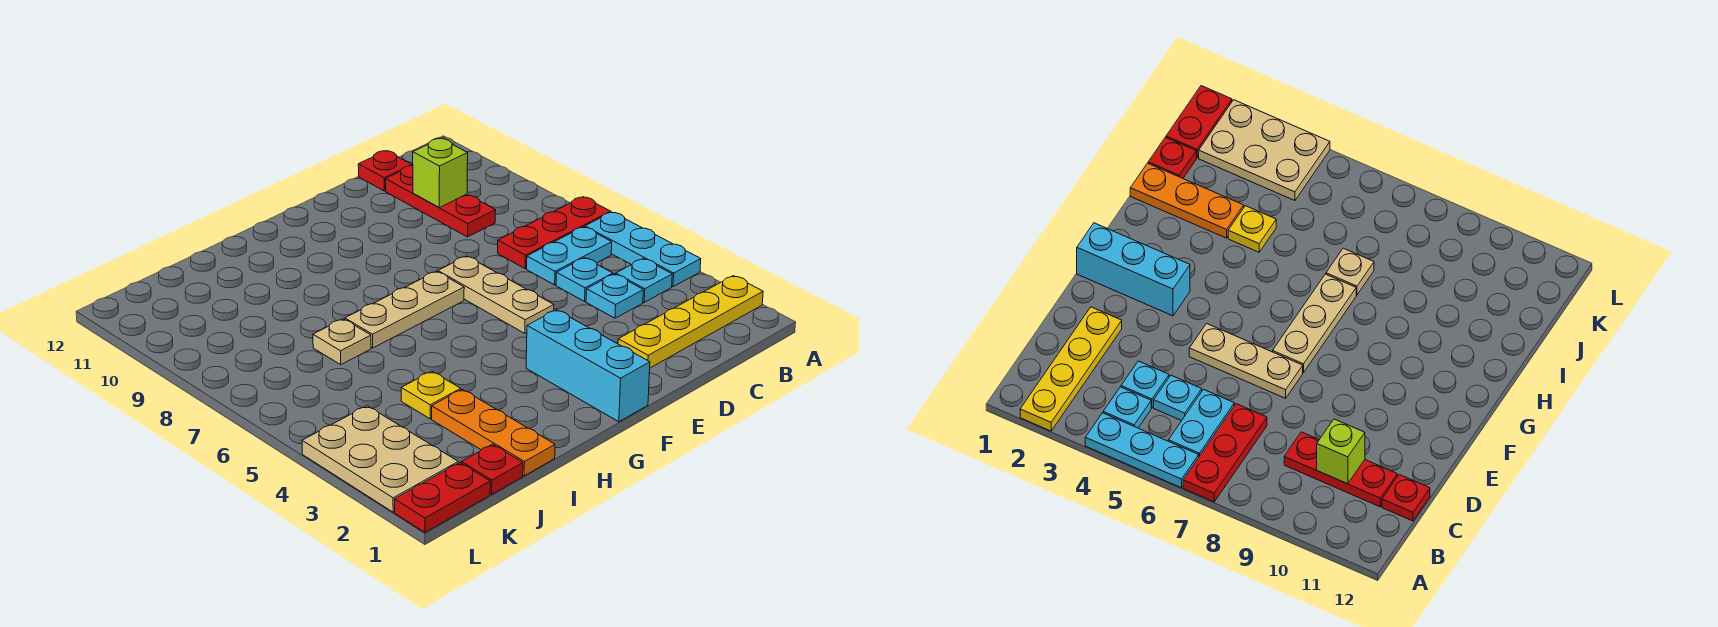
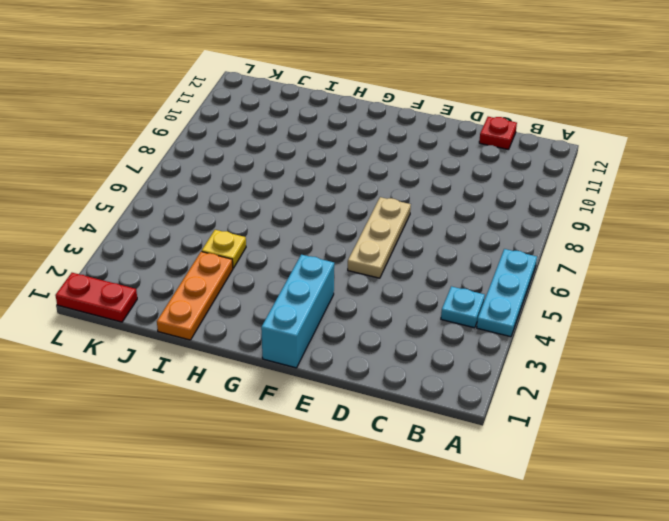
none -> yellow 1x4 plate [618,276,763,368]
none -> red 1x3 plate [498,197,611,269]
none -> cyan 1x2 plate [527,227,612,285]

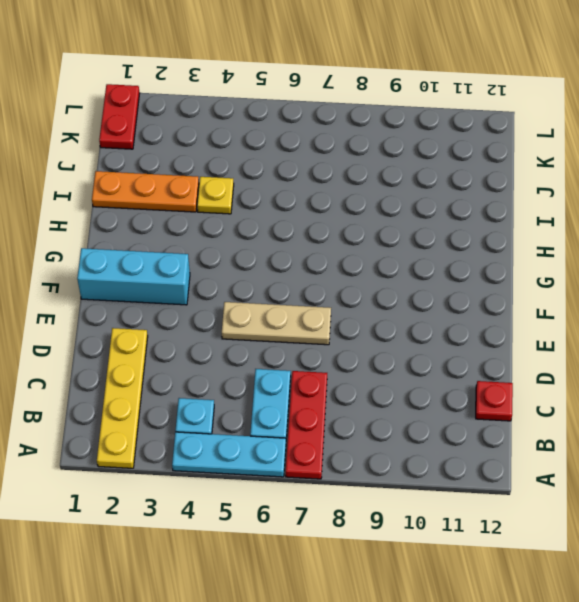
none -> cyan 1x1 plate [586,274,643,318]
none -> cyan 1x1 plate [556,258,613,301]
none -> red 1x3 plate [385,166,496,237]

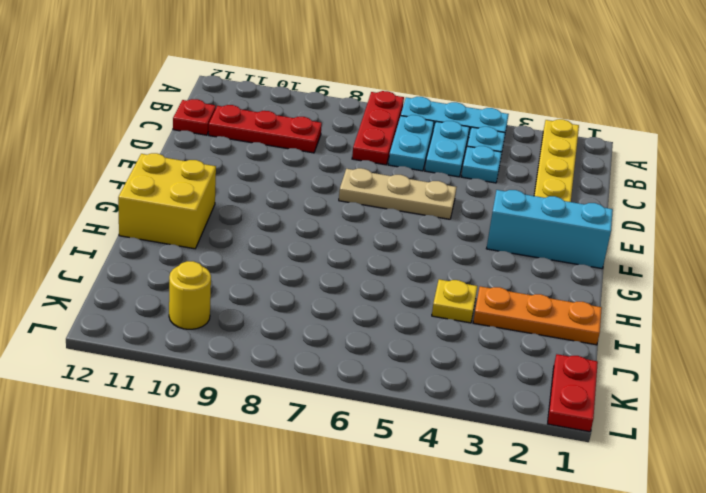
cyan 1x2 plate [425,121,470,177] -> cyan 1x1 plate [556,258,613,301]
yellow 2x2 brick [118,153,216,249] -> none
yellow 1x1 round brick [169,261,211,329] -> none
none -> tan 1x3 plate [345,271,464,348]
none -> tan 1x1 plate [313,319,371,364]
none -> red 1x1 plate [461,444,523,494]

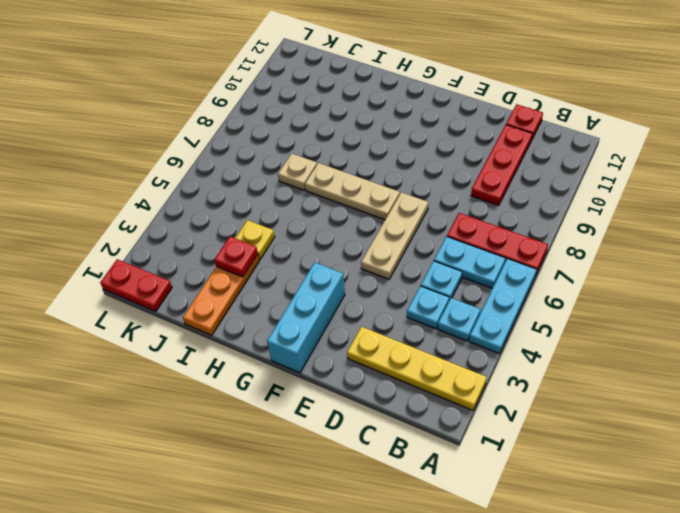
red 1x1 plate [214,237,258,277] -> red 1x1 plate moved to [461,444,523,494]
none -> tan 2x3 plate [302,406,458,512]
none -> lime 1x1 brick [413,139,468,208]

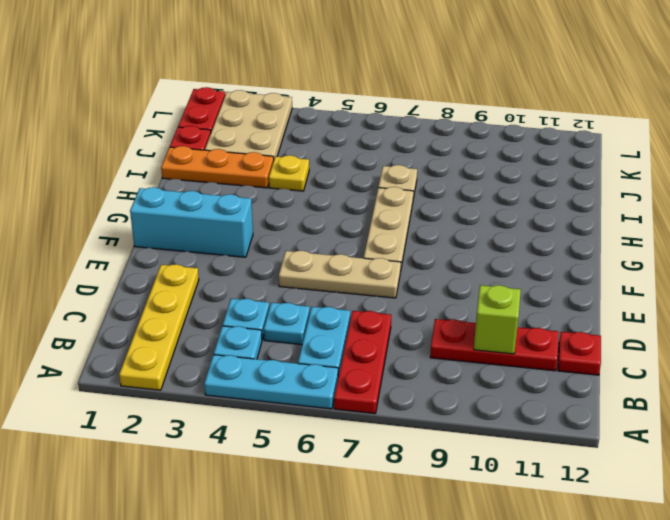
tan 2x3 plate [205,90,292,159] -> tan 2x3 plate turned to [302,406,458,512]

